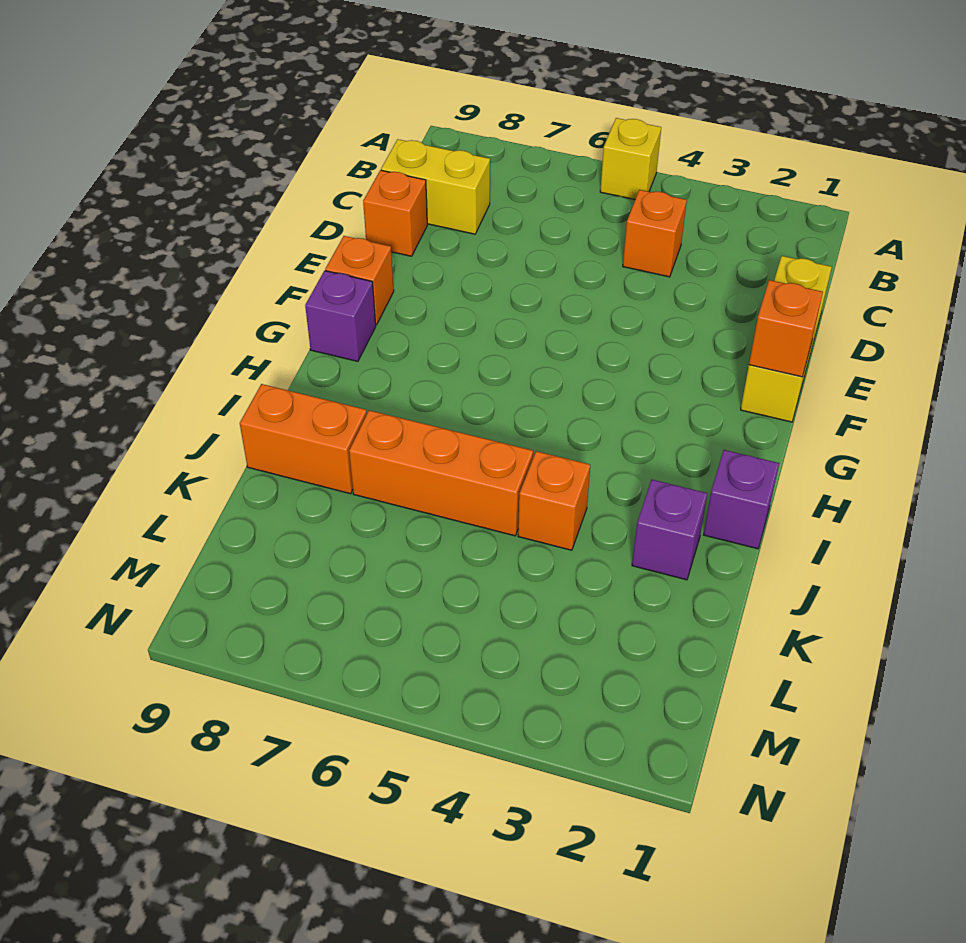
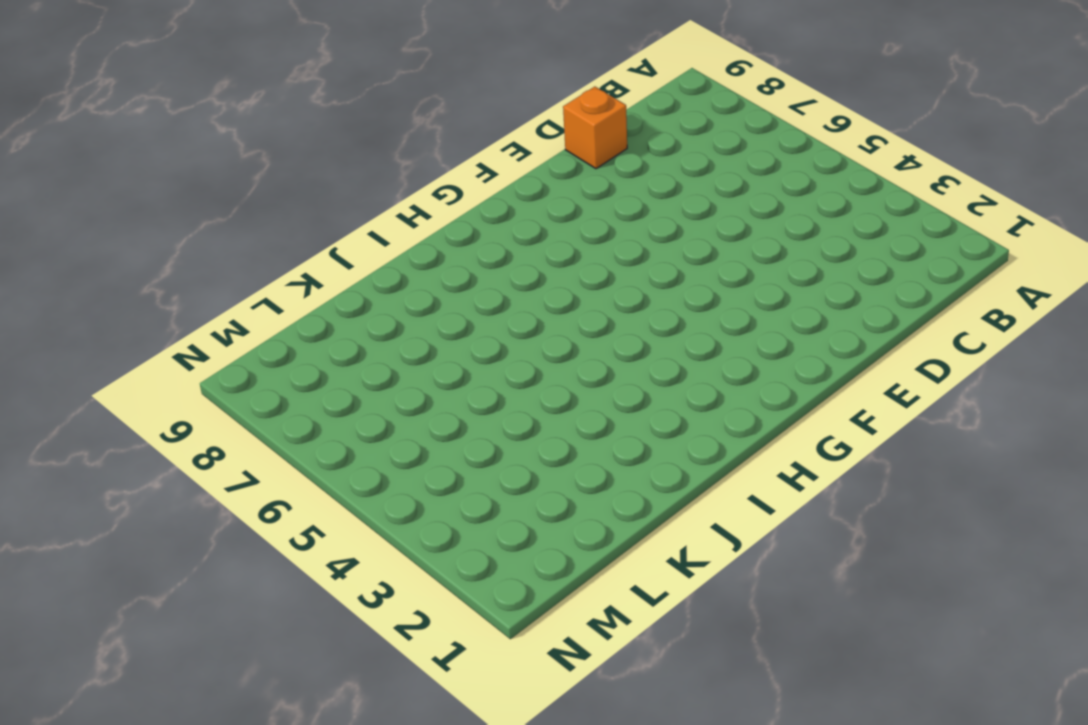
none -> yellow 1x1 brick [600,118,661,200]
none -> orange 1x1 brick [623,190,687,277]
none -> yellow 1x2 brick [381,139,490,234]

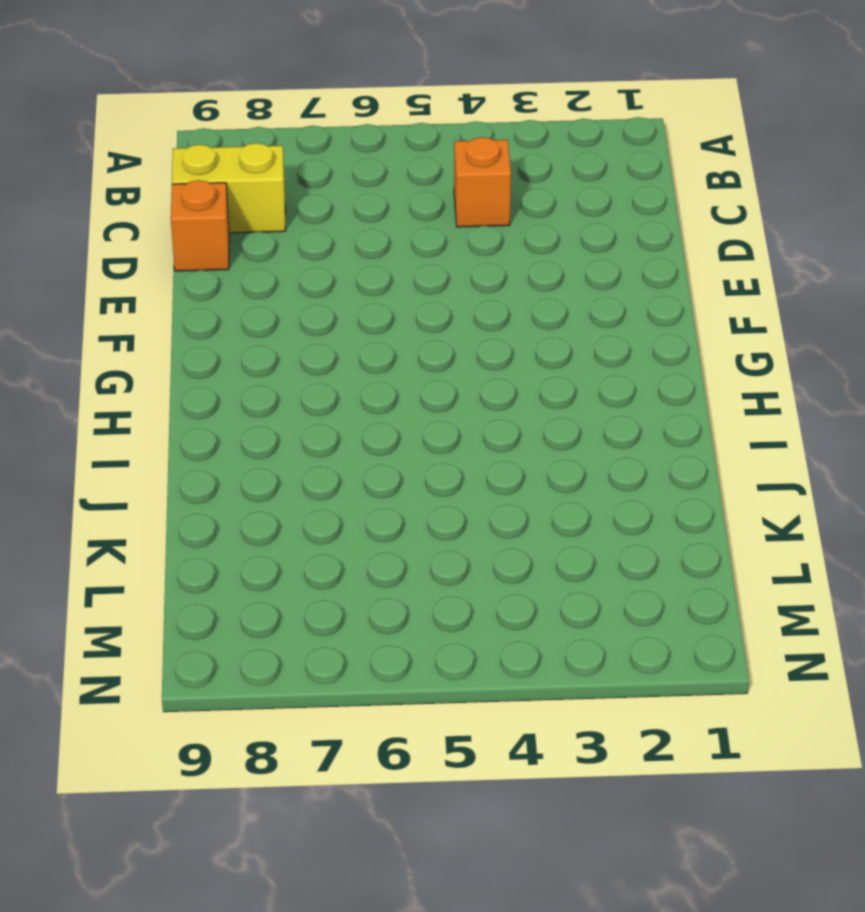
none -> yellow 1x1 brick [600,118,661,200]
none -> yellow 1x3 brick [741,256,832,422]
none -> orange 1x1 brick [325,236,394,325]

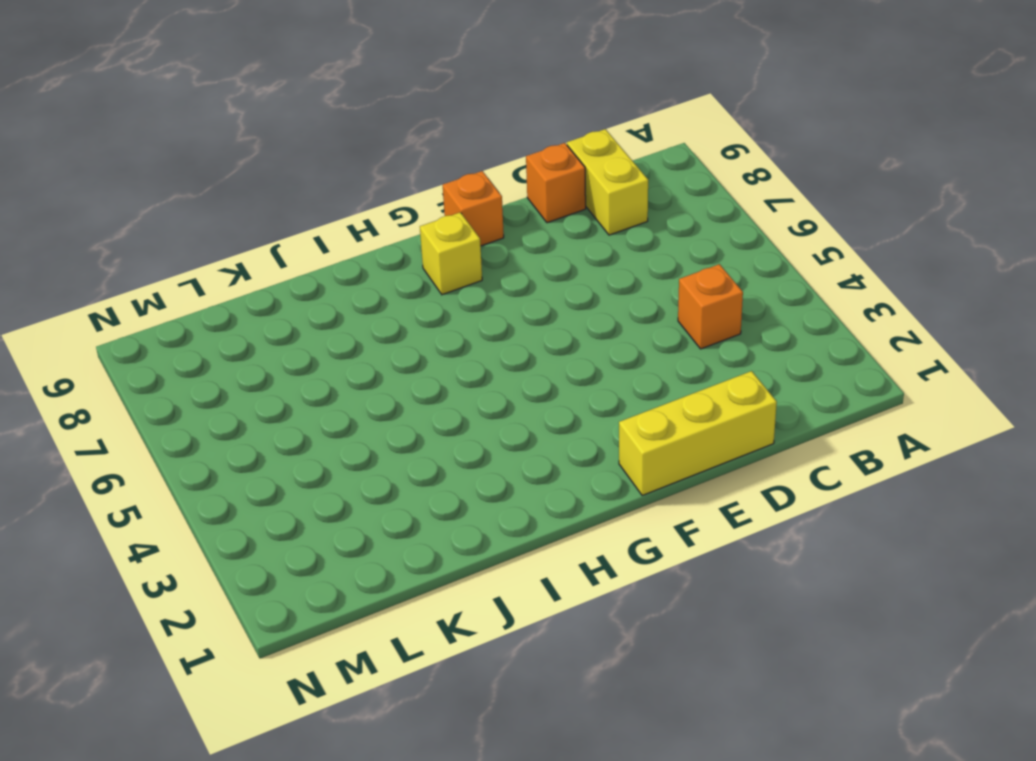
yellow 1x1 brick [420,212,482,295] -> yellow 1x1 brick moved to [600,118,661,200]
none -> purple 1x1 brick [305,271,376,361]
none -> purple 1x1 brick [704,450,779,549]
none -> purple 1x1 brick [632,480,707,580]

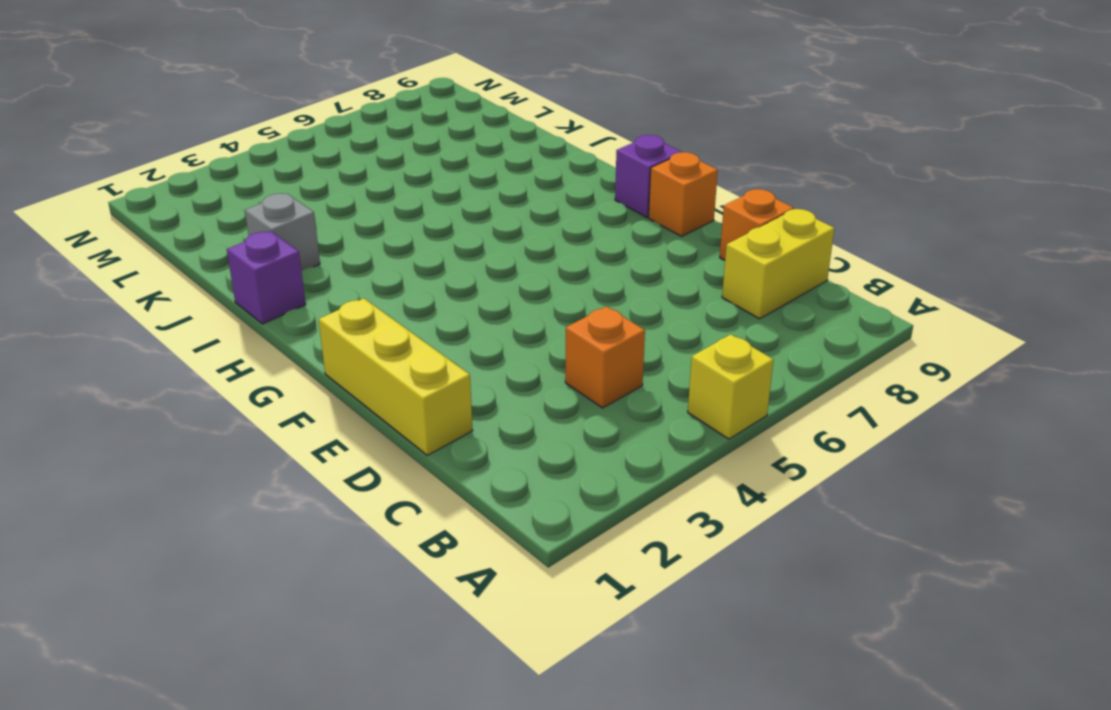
grey 1x1 brick [245,193,320,271] -> purple 1x1 brick [632,480,707,580]
none -> orange 1x1 brick [518,451,590,550]
none -> orange 1x3 brick [349,410,533,536]
none -> orange 1x2 brick [240,384,367,494]

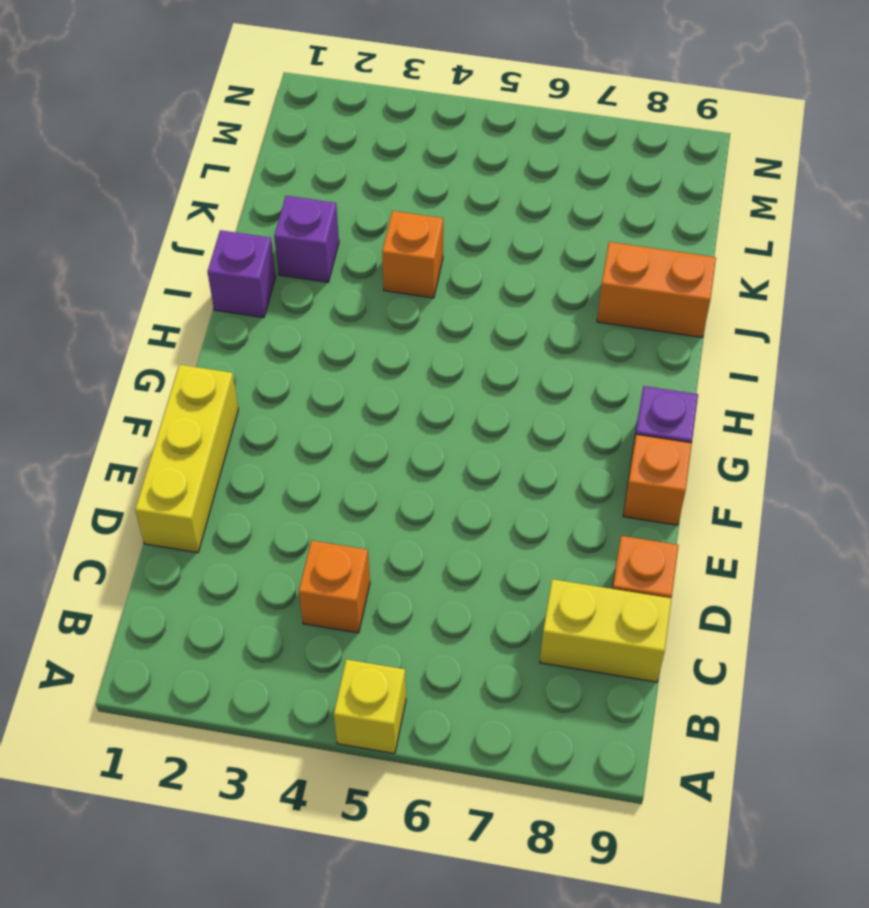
none -> orange 1x3 brick [349,410,533,536]
none -> orange 1x1 brick [749,280,823,377]

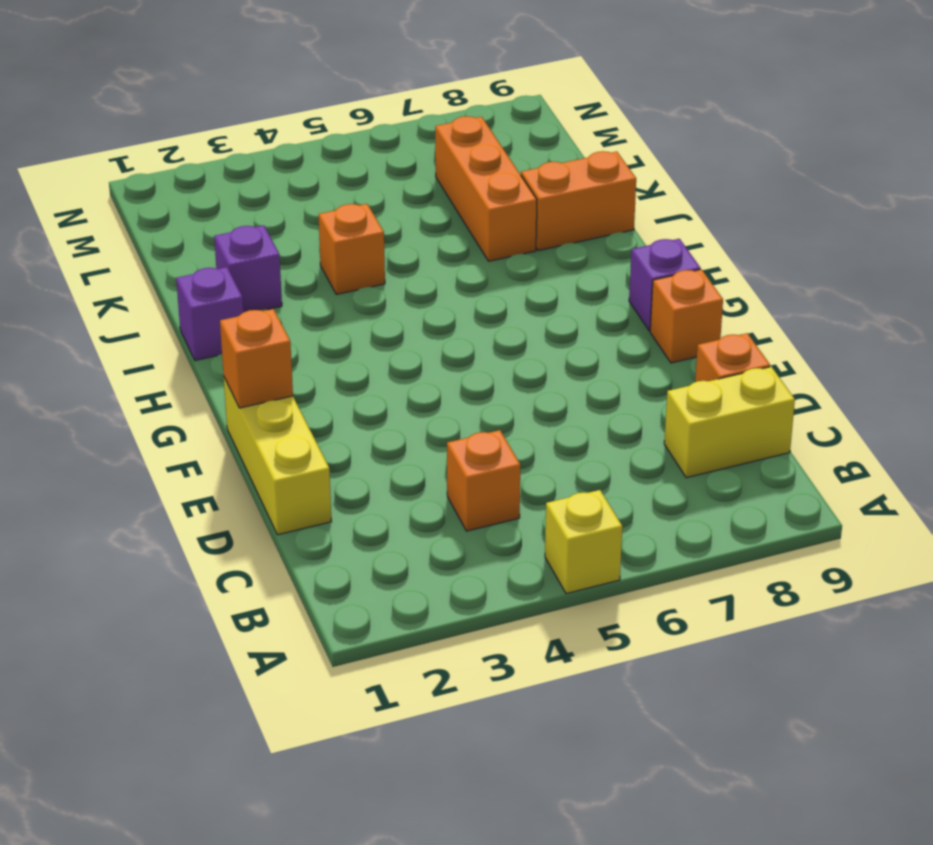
orange 1x3 brick [435,116,537,261] -> orange 1x3 brick turned to [349,410,533,536]

